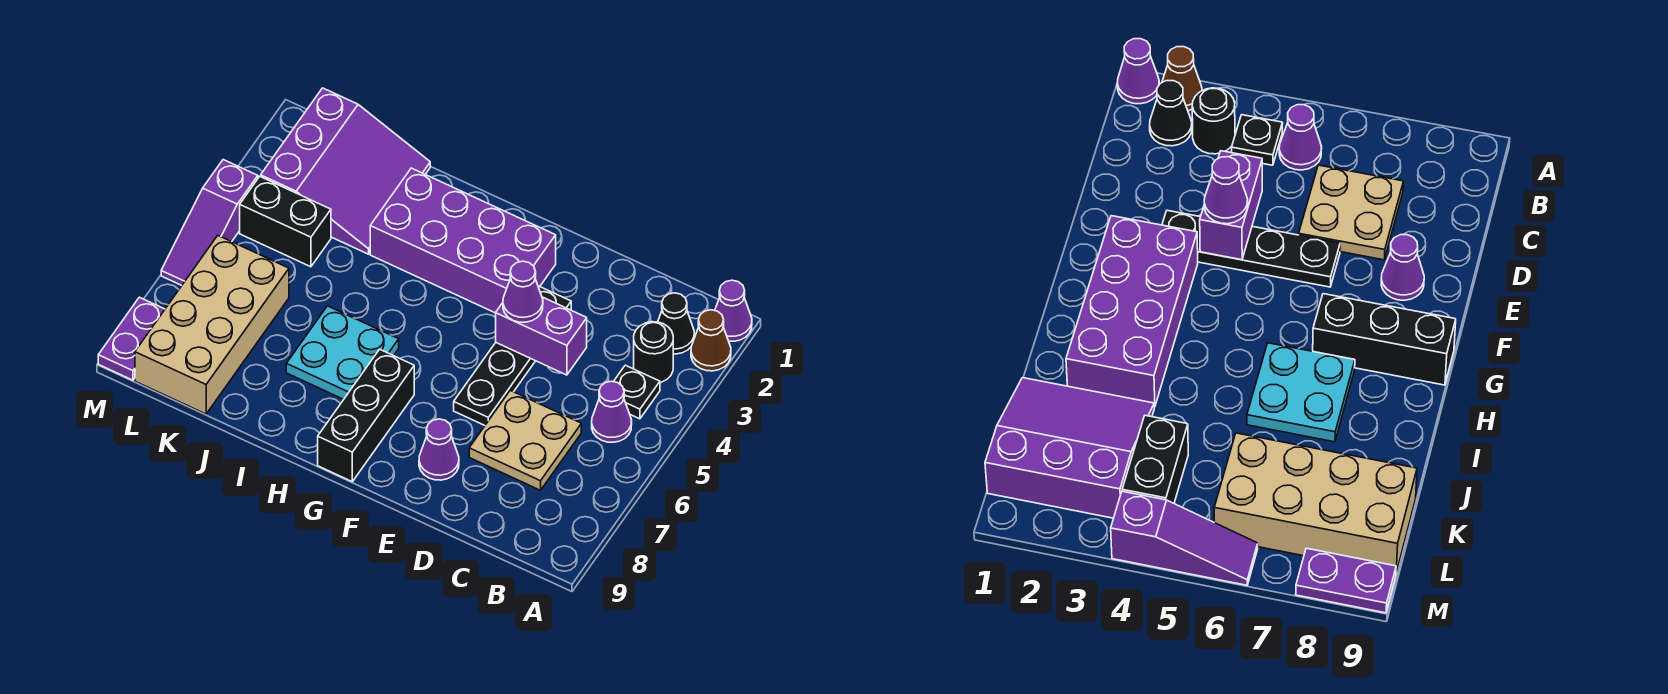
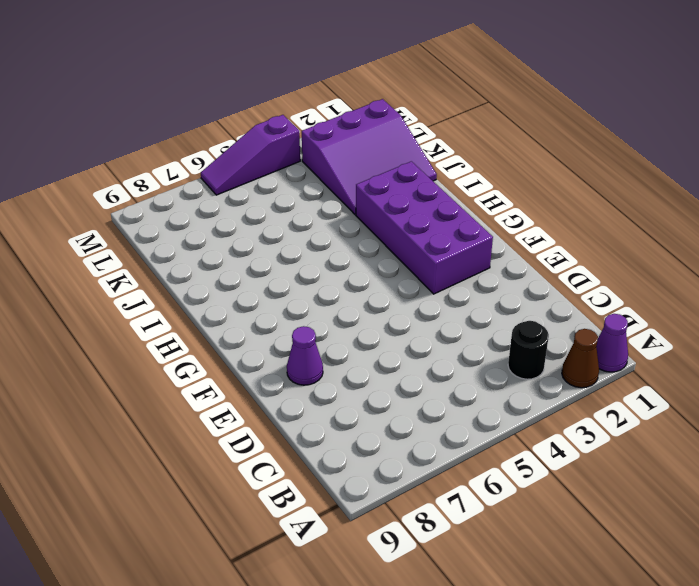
none -> black 1x1 cone [658,293,694,354]
none -> black 1x1 plate [614,365,660,419]
none -> purple 1x1 cone [592,381,632,442]

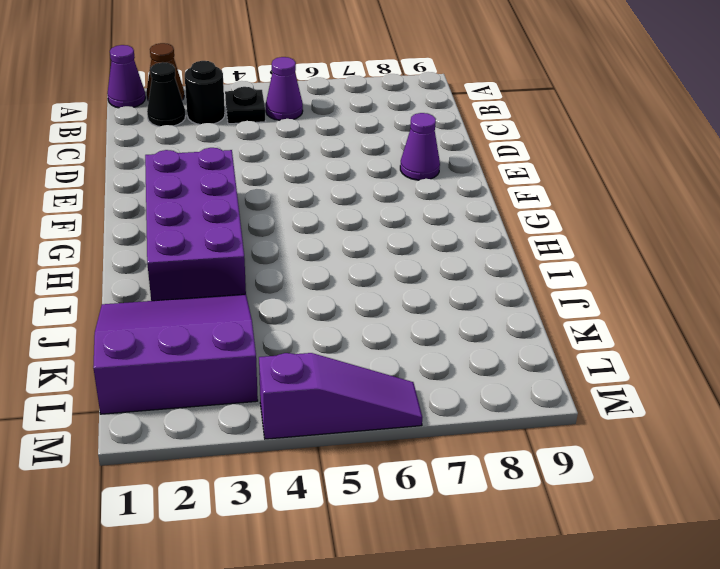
none -> tan 2x2 plate [469,391,581,490]
none -> black 1x4 plate [454,286,571,425]
none -> black 1x3 brick [318,349,414,481]

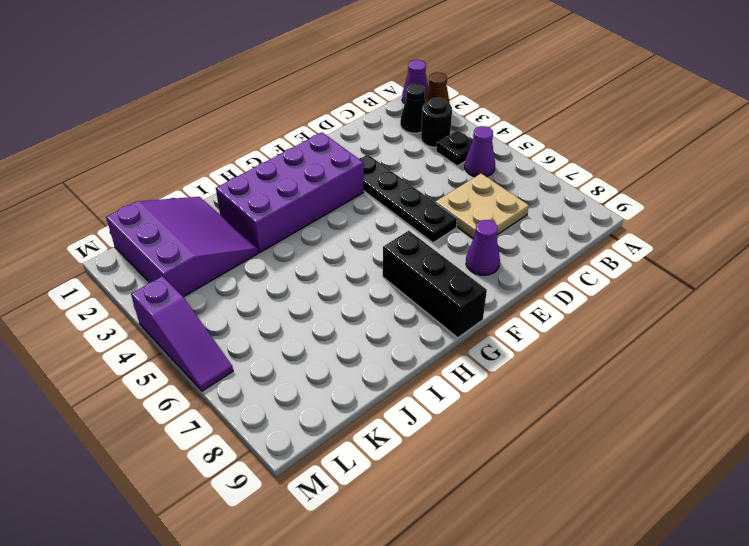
none -> cyan 2x2 plate [286,306,399,399]
none -> black 1x2 brick [240,177,331,267]
none -> tan 2x4 brick [135,236,289,414]

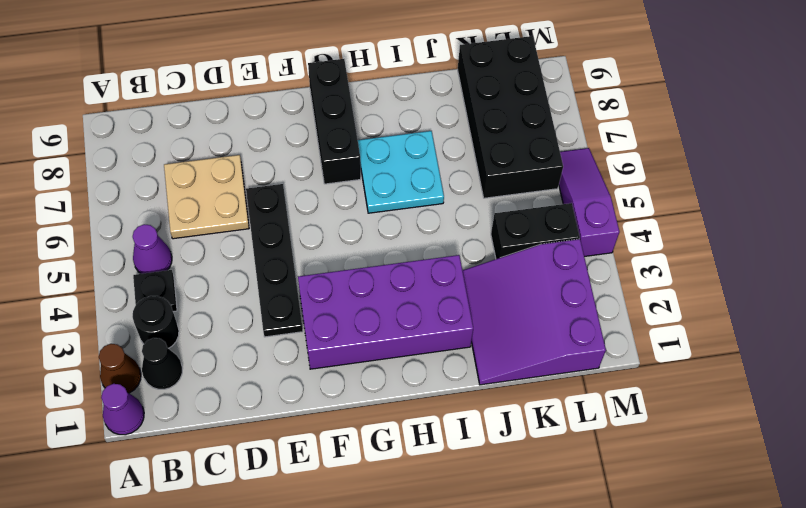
black 2x4 brick [458,36,563,198] -> tan 2x4 brick [135,236,289,414]
none -> purple 1x1 cone [419,419,459,480]
none -> purple 1x2 plate [98,297,165,380]
none -> purple 1x2 brick [496,297,587,375]

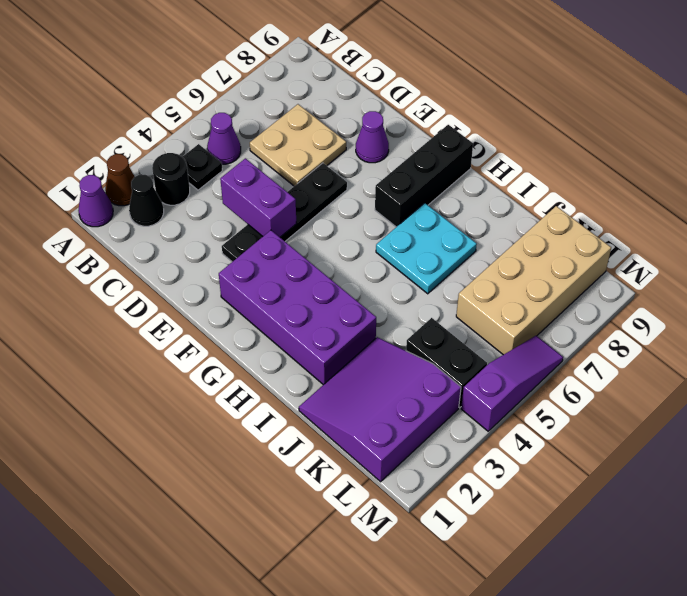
none -> purple 1x2 plate [98,297,165,380]
none -> purple 1x1 cone [503,261,543,322]

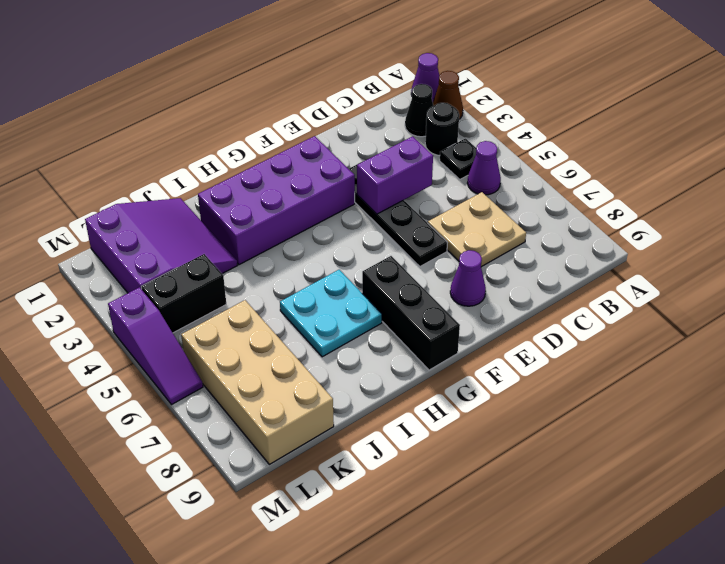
none -> purple 1x2 plate [98,297,165,380]
none -> purple 1x1 cone [503,261,543,322]

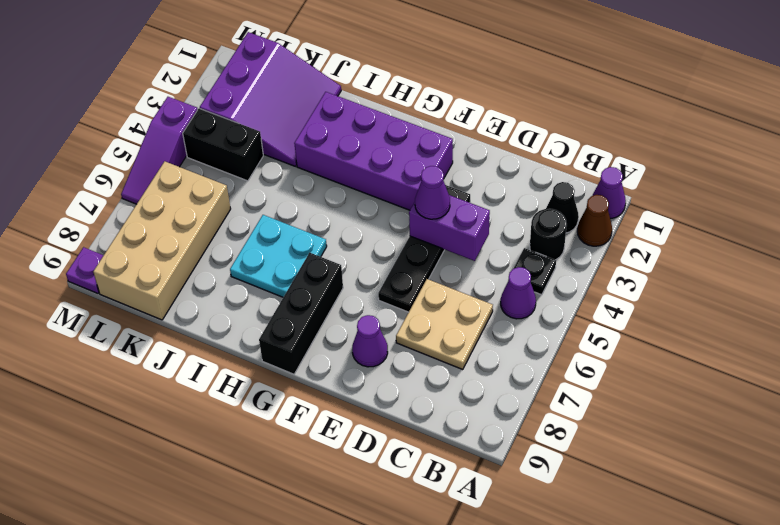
purple 1x1 plate [66,247,104,293] -> purple 1x2 plate [98,297,165,380]

